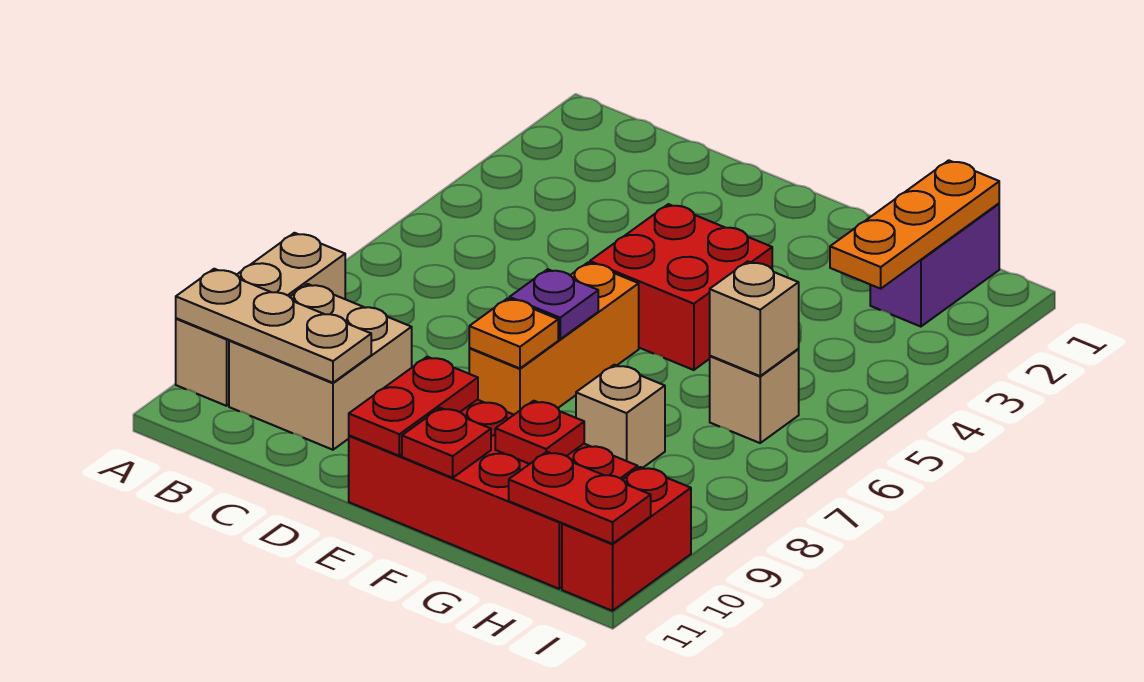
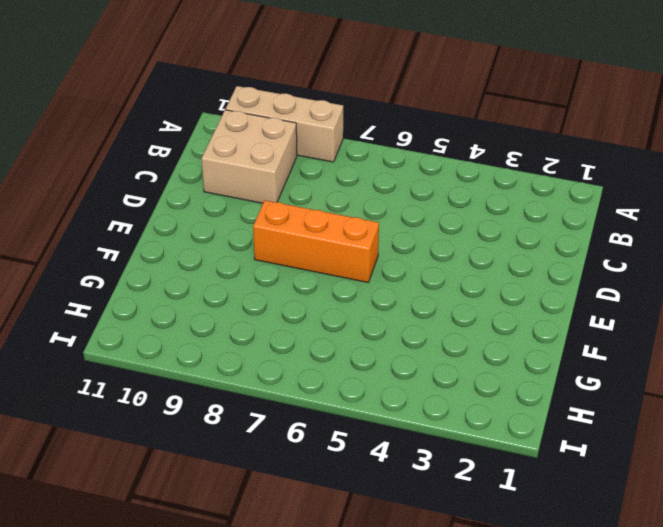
none -> red 2x2 brick [590,204,772,370]
none -> red 2x4 brick [349,400,638,589]
none -> tan 1x1 brick [576,365,665,468]

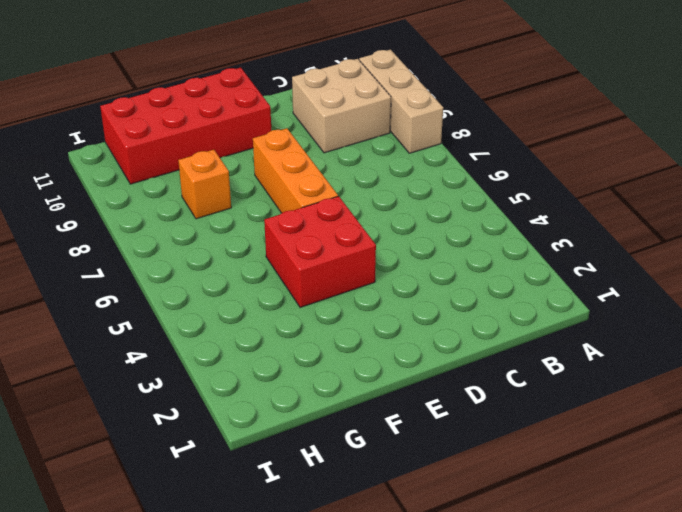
orange 1x1 brick [178,150,231,219] -> tan 1x1 brick [576,365,665,468]
none -> purple 1x2 brick [870,204,999,327]
none -> tan 1x1 brick [710,349,799,443]
none -> red 1x2 brick [562,467,691,611]

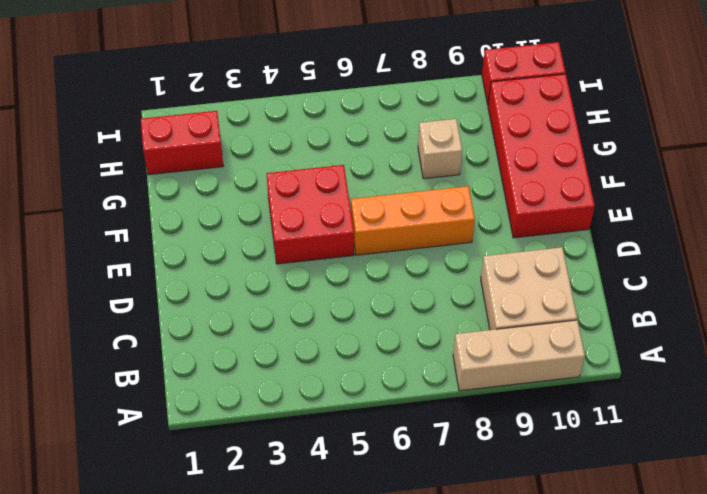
red 1x2 brick [141,111,223,175] -> purple 1x2 brick [870,204,999,327]
none -> tan 1x1 brick [710,349,799,443]
none -> tan 1x3 plate [176,269,371,383]
none -> purple 1x1 plate [510,269,598,339]

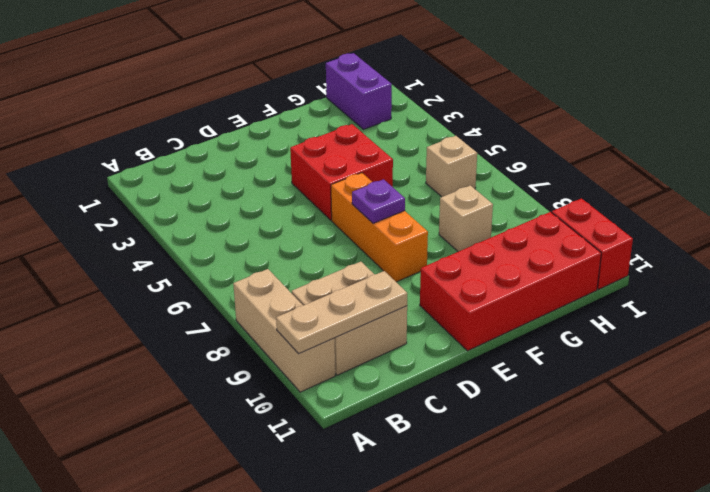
none -> orange 1x1 plate [469,298,558,368]
none -> red 1x2 plate [349,357,478,456]
none -> red 1x1 plate [402,408,491,478]

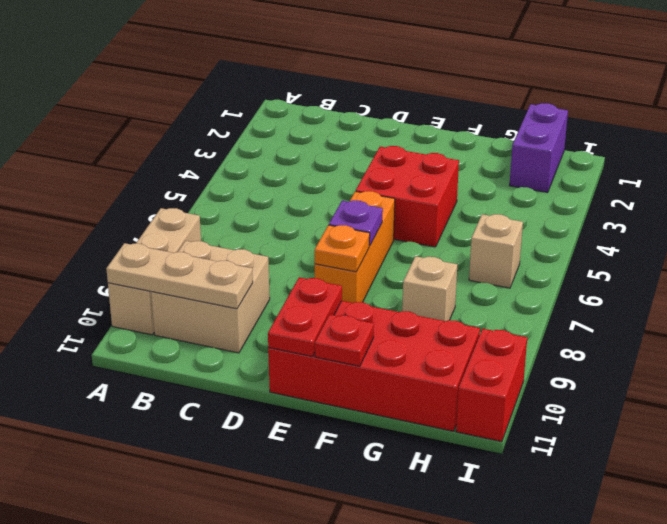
none -> red 1x1 plate [495,401,584,464]
none -> orange 1x3 plate [830,160,999,289]
none -> tan 1x1 brick [710,261,799,376]

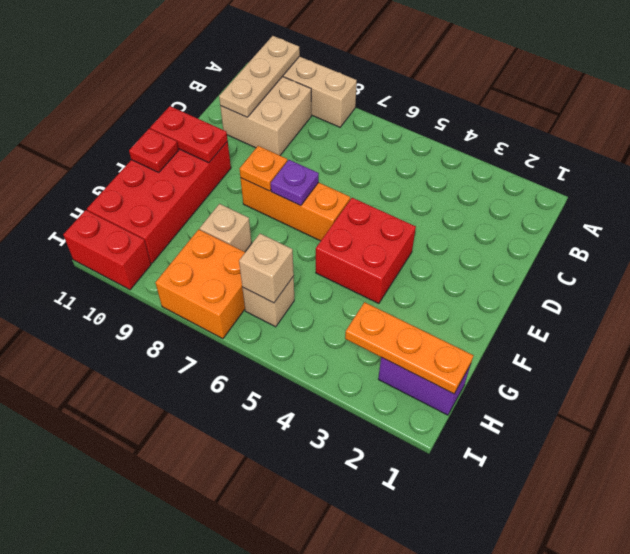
orange 2x2 brick [155,229,245,339] -> none
none -> red 1x1 plate [495,401,584,464]
none -> red 1x2 plate [509,452,651,544]

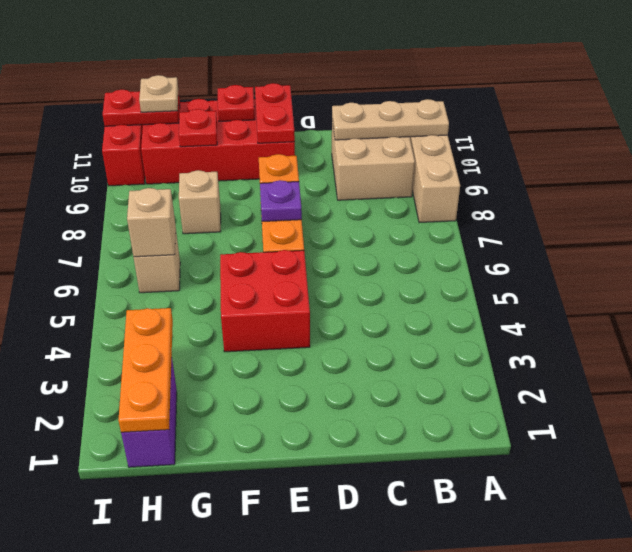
tan 1x1 plate [139,75,178,112] -> none

